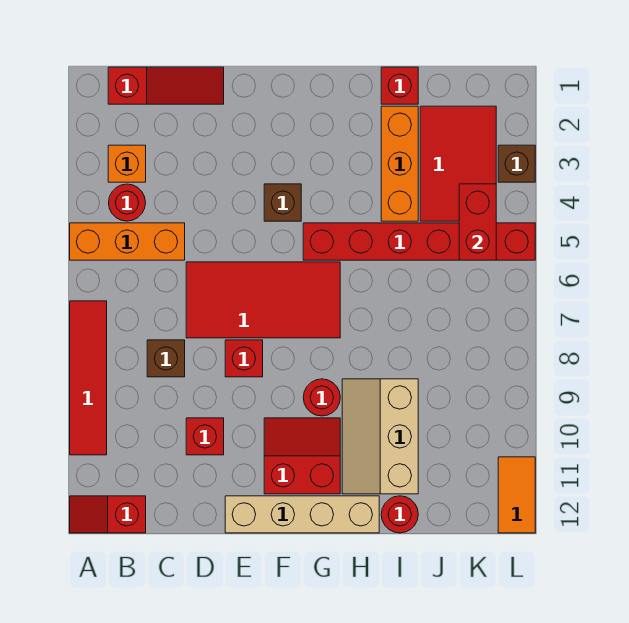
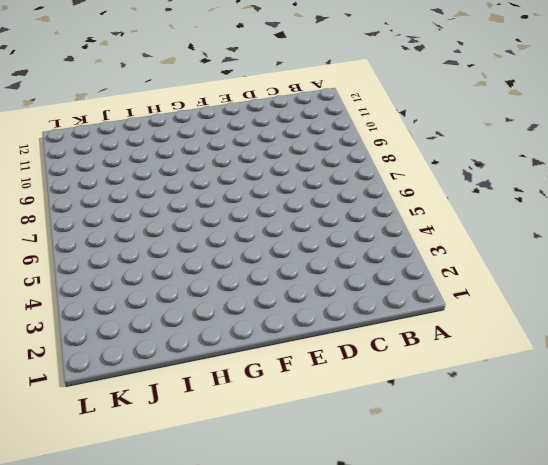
none -> orange 1x3 brick [70,223,185,260]
none -> red 1x4 tile [70,301,107,455]
none -> red 1x2 slope [70,496,146,533]

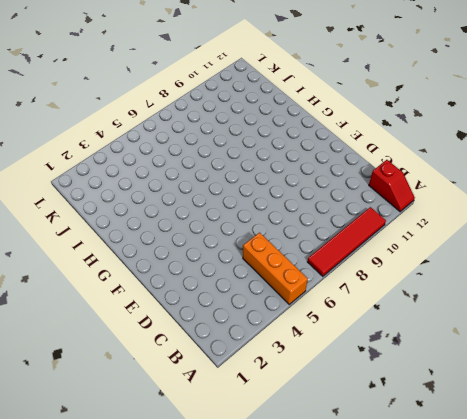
none -> red 1x3 slope [108,67,224,104]
none -> orange 1x1 brick [108,145,146,182]
none -> red 1x1 round brick [109,184,146,221]

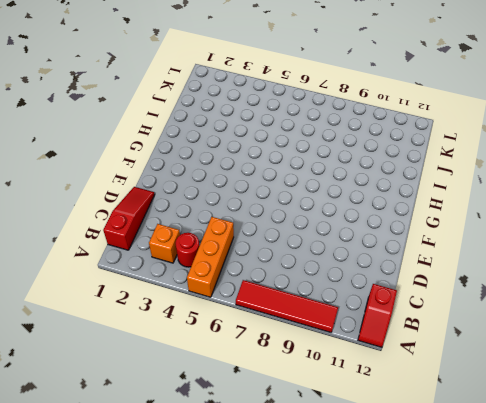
none -> brown 1x1 brick [147,340,185,377]
none -> red 2x4 tile [186,262,340,338]
none -> red 1x1 brick [186,418,224,455]

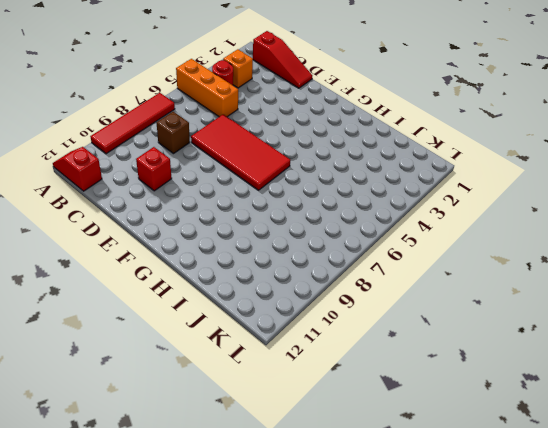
none -> red 1x1 brick [225,340,263,377]
none -> tan 1x4 brick [225,496,379,533]
none -> brown 1x1 brick [264,184,301,221]

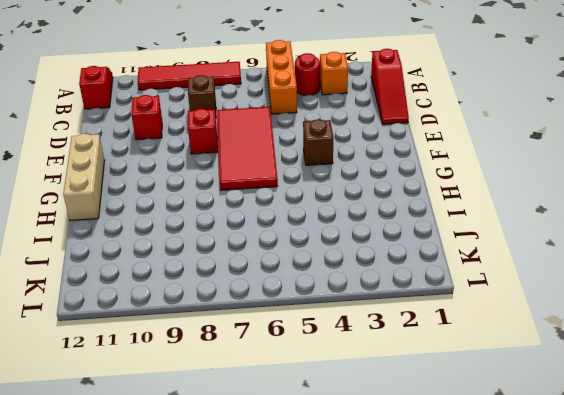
tan 1x3 brick [63,134,105,220] -> tan 1x4 brick [225,496,379,533]
none -> red 2x2 slope [264,418,340,494]
none -> red 1x6 brick [303,223,535,260]
none -> red 1x1 round brick [303,379,340,416]

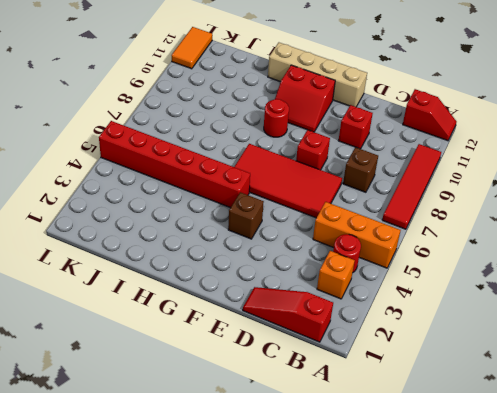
none -> tan 2x3 slope [342,379,418,494]
none -> red 1x1 brick [381,67,418,104]
none -> orange 1x3 brick [381,106,418,221]

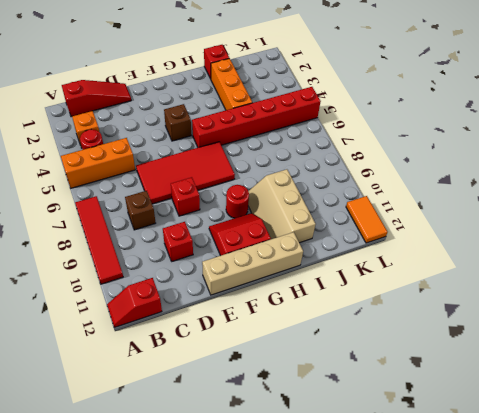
none -> red 1x1 round brick [381,496,418,533]
none -> red 2x3 tile [420,106,496,221]
none -> brown 1x1 brick [498,145,535,182]

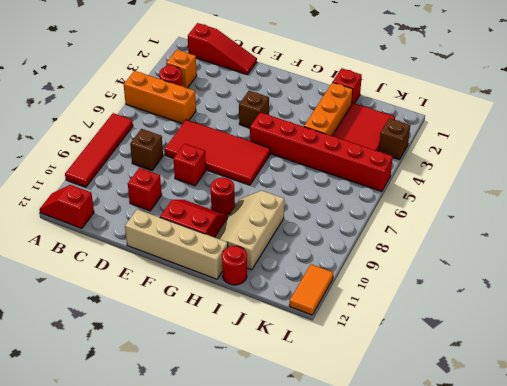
none -> red 1x2 brick [459,184,496,260]

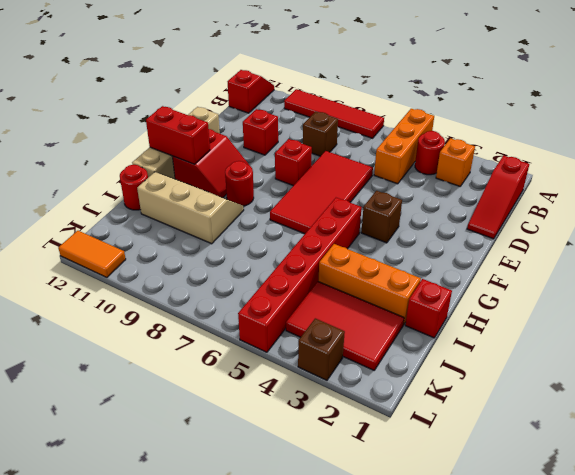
red 1x2 brick [146,106,210,164] -> red 1x2 brick moved to [459,184,496,260]

